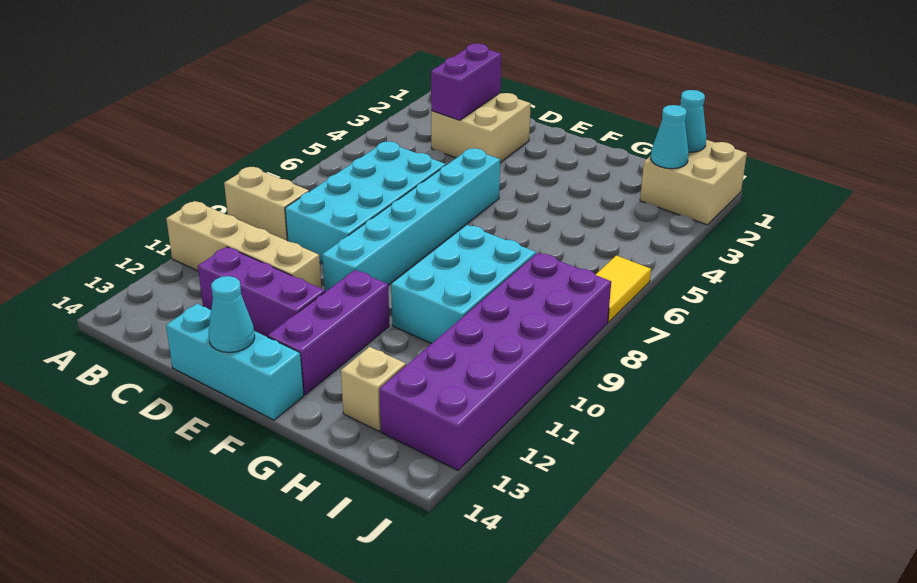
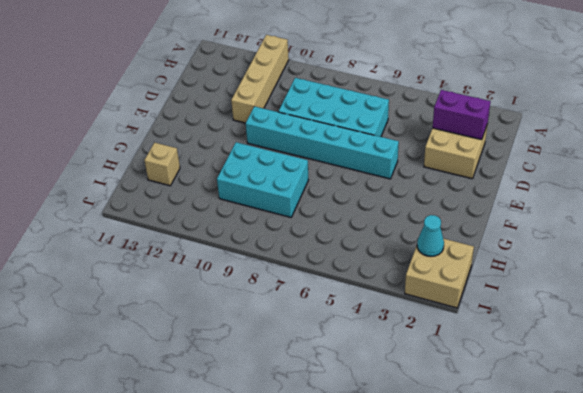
none -> tan 1x2 brick [224,167,309,241]
none -> purple 1x3 brick [198,247,325,337]
none -> cyan 1x3 brick [166,304,304,420]

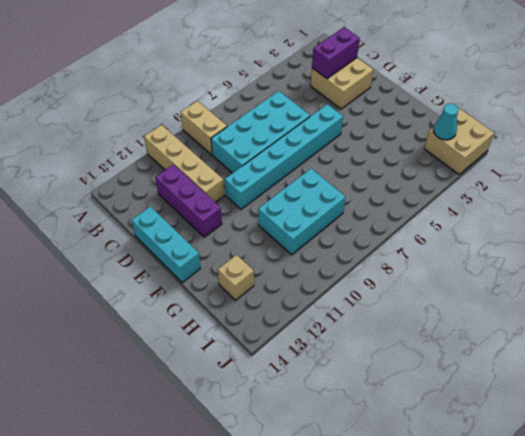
none -> purple 1x3 brick [268,270,389,395]
none -> purple 2x6 brick [379,253,611,470]
none -> yellow 1x2 tile [596,256,651,322]

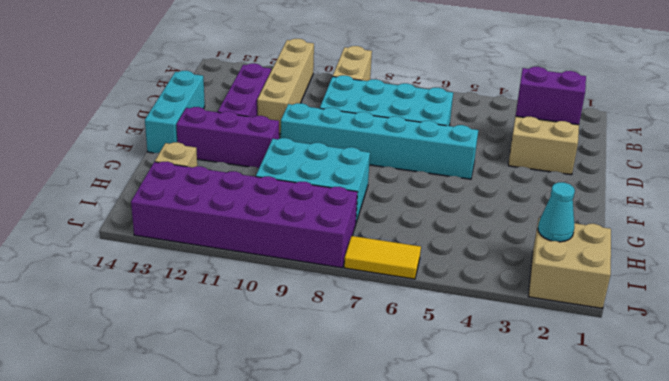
none -> cyan 1x1 cone [209,276,255,352]
none -> cyan 1x1 cone [680,90,706,152]

